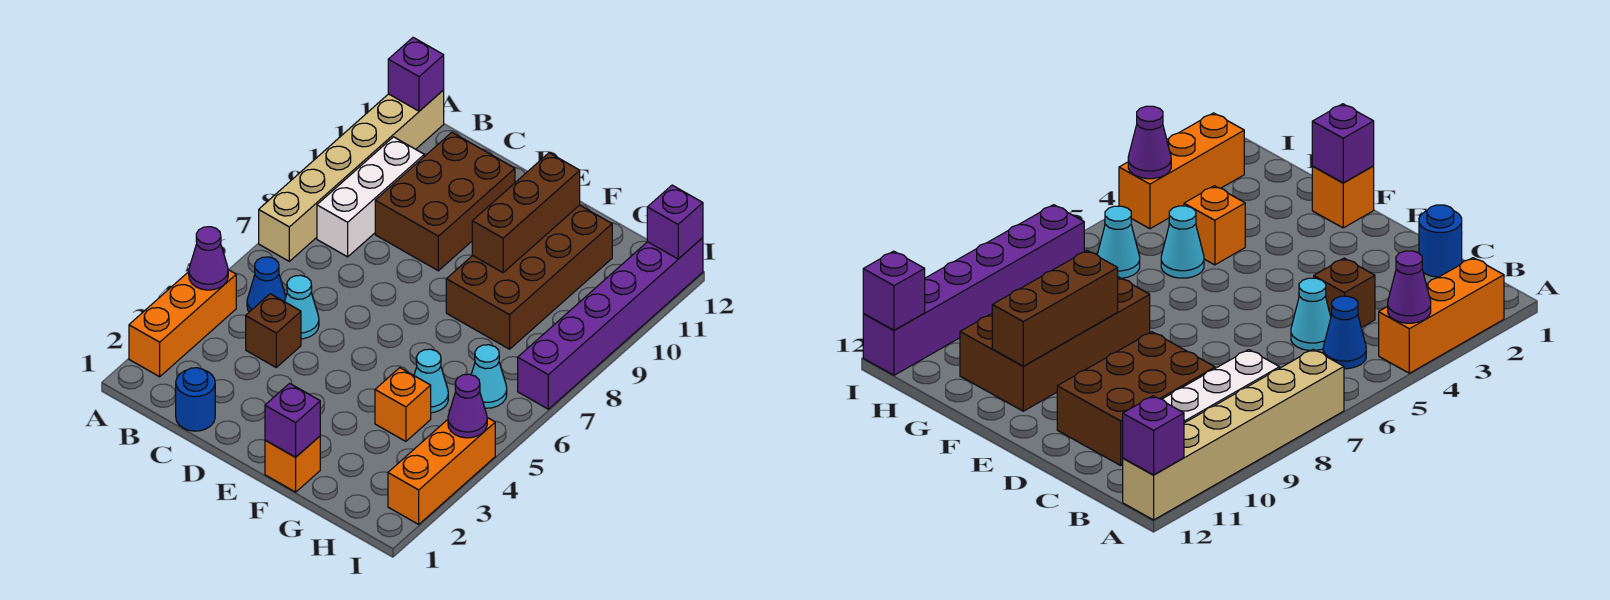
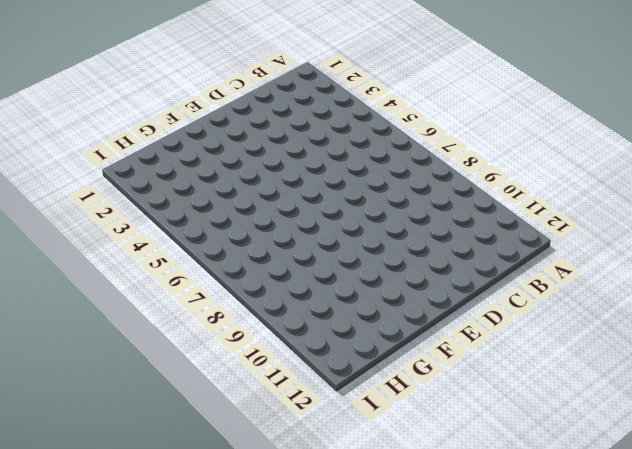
none -> orange 1x3 brick [129,270,236,377]
none -> tan 1x6 brick [259,90,444,261]
none -> blue 1x1 cone [247,257,286,312]

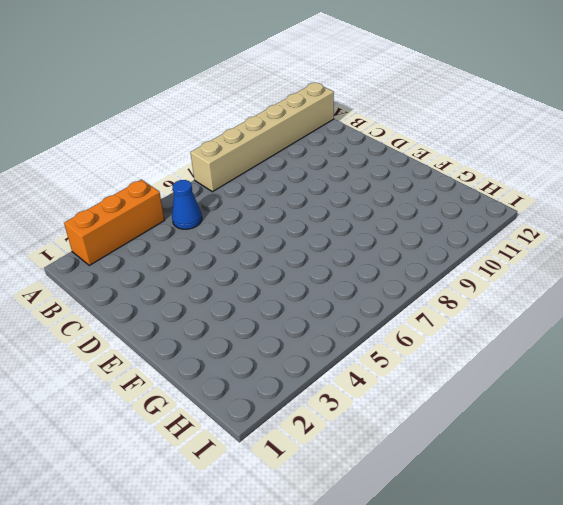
none -> white 1x3 brick [317,137,424,257]
none -> blue 1x1 round brick [176,368,215,431]
none -> brown 1x1 brick [246,294,301,367]

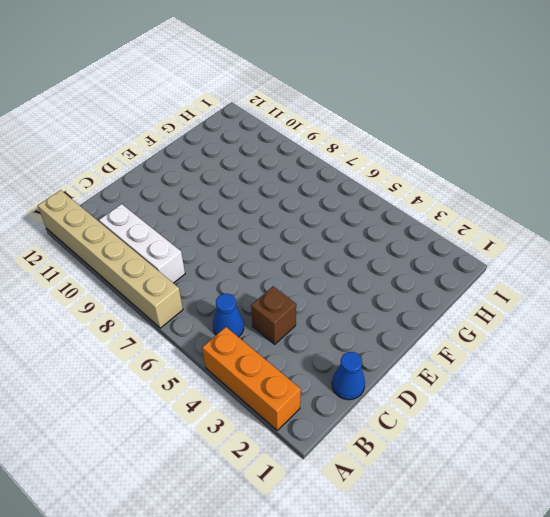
blue 1x1 cone [332,352,365,400] -> blue 1x1 round brick [176,368,215,431]
none -> cyan 1x1 cone [285,275,319,339]
none -> brown 2x3 brick [375,132,515,271]
none -> orange 1x1 brick [265,436,320,492]

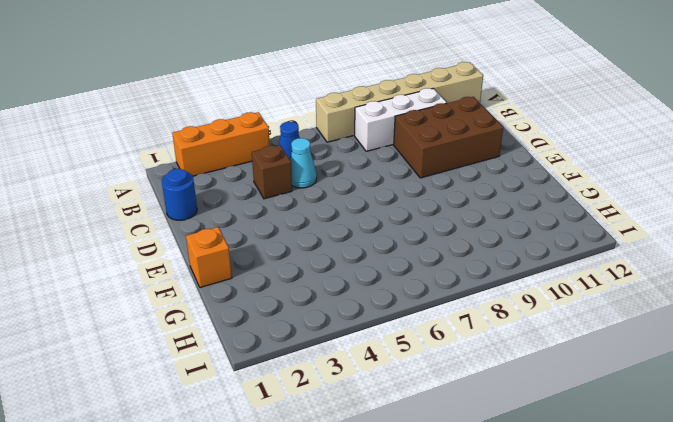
none -> brown 2x4 brick [446,205,612,349]
none -> orange 1x1 brick [375,368,431,441]
none -> cyan 1x1 cone [414,349,448,413]

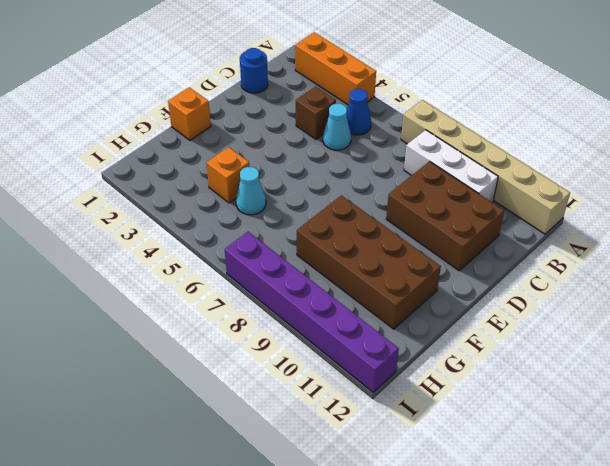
none -> cyan 1x1 cone [471,345,507,408]
none -> orange 1x3 brick [388,418,495,524]
none -> purple 1x1 cone [189,227,228,290]

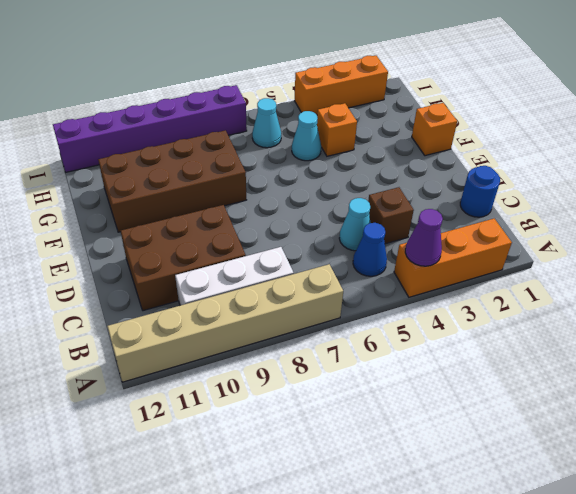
none -> purple 1x1 brick [388,38,444,111]
none -> purple 1x1 brick [265,383,320,457]
none -> brown 1x3 brick [472,153,580,273]

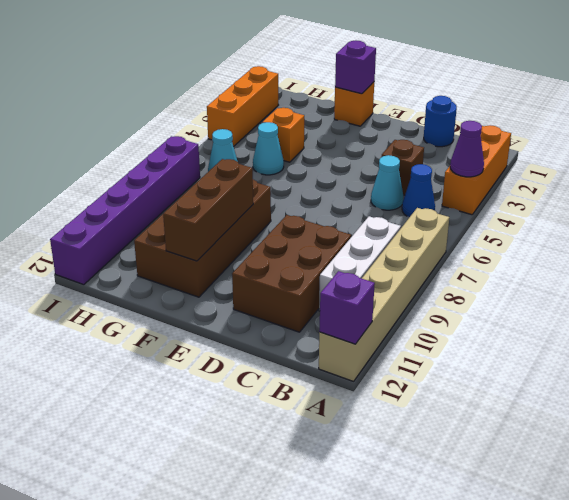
none -> purple 1x1 cone [448,374,487,438]
none -> purple 1x1 brick [647,185,703,259]

